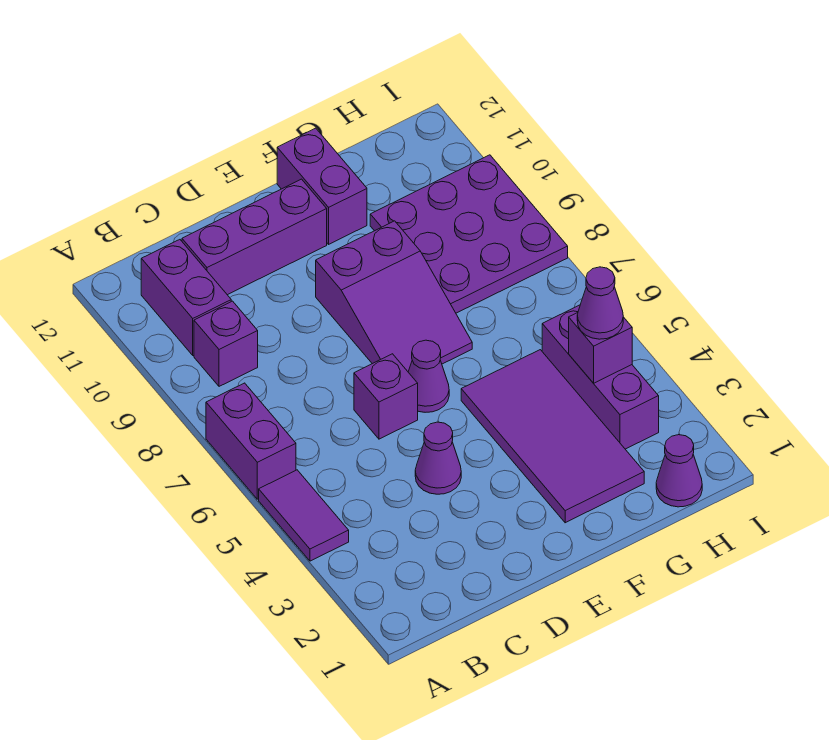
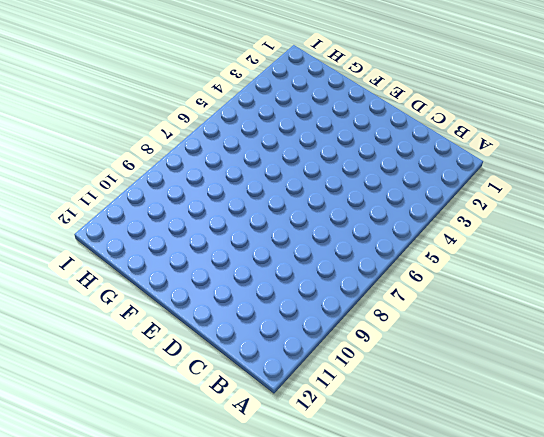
none -> purple 1x2 tile [259,470,349,561]
none -> purple 1x2 brick [206,383,296,499]
none -> purple 1x1 brick [194,301,258,386]

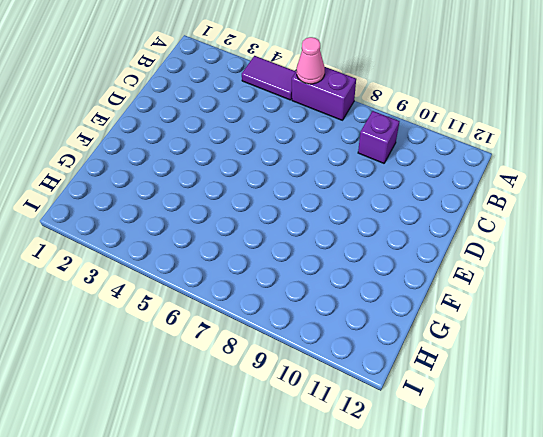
pink 1x1 cone [297,37,325,84] -> none
none -> purple 1x2 brick [141,240,231,355]
none -> purple 1x3 brick [182,179,327,295]
none -> purple 1x1 cone [415,422,461,494]

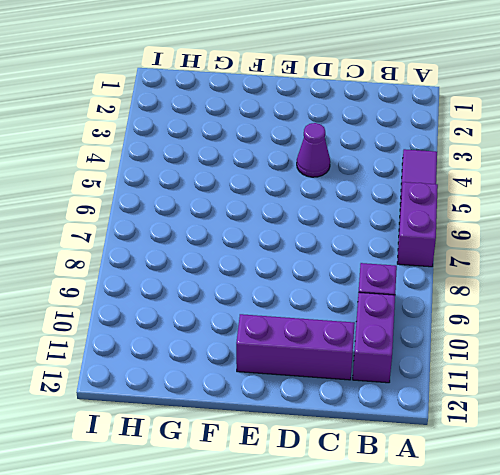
none -> purple 1x1 brick [354,354,418,439]
none -> purple 1x1 cone [408,340,449,412]
none -> purple 2x3 slope [316,221,472,371]

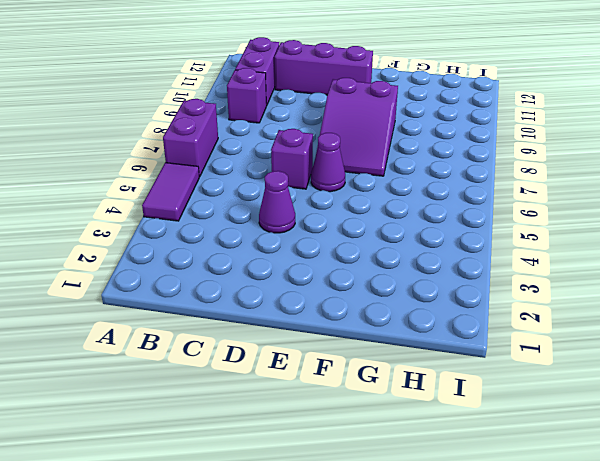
none -> purple 2x4 tile [461,350,644,523]
none -> purple 1x2 brick [277,128,367,244]
none -> purple 3x3 plate [370,155,568,313]

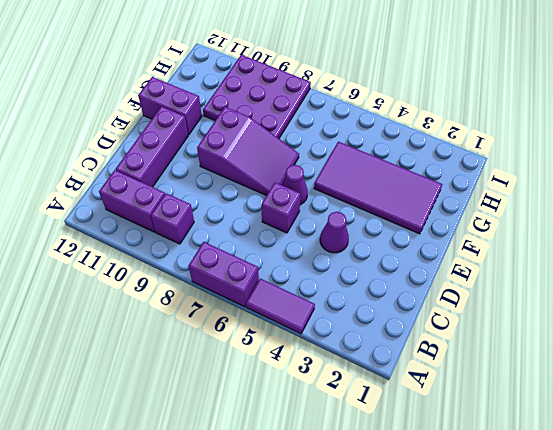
none -> purple 1x1 cone [656,435,702,507]
none -> purple 1x3 brick [542,305,659,449]
none -> purple 1x1 brick [569,313,632,383]

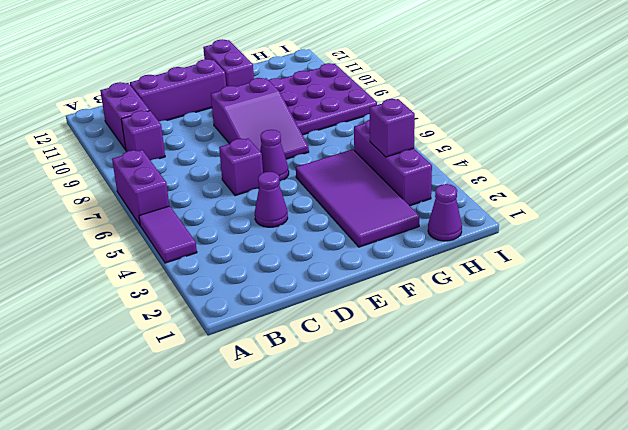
none -> purple 1x1 cone [577,267,623,339]

